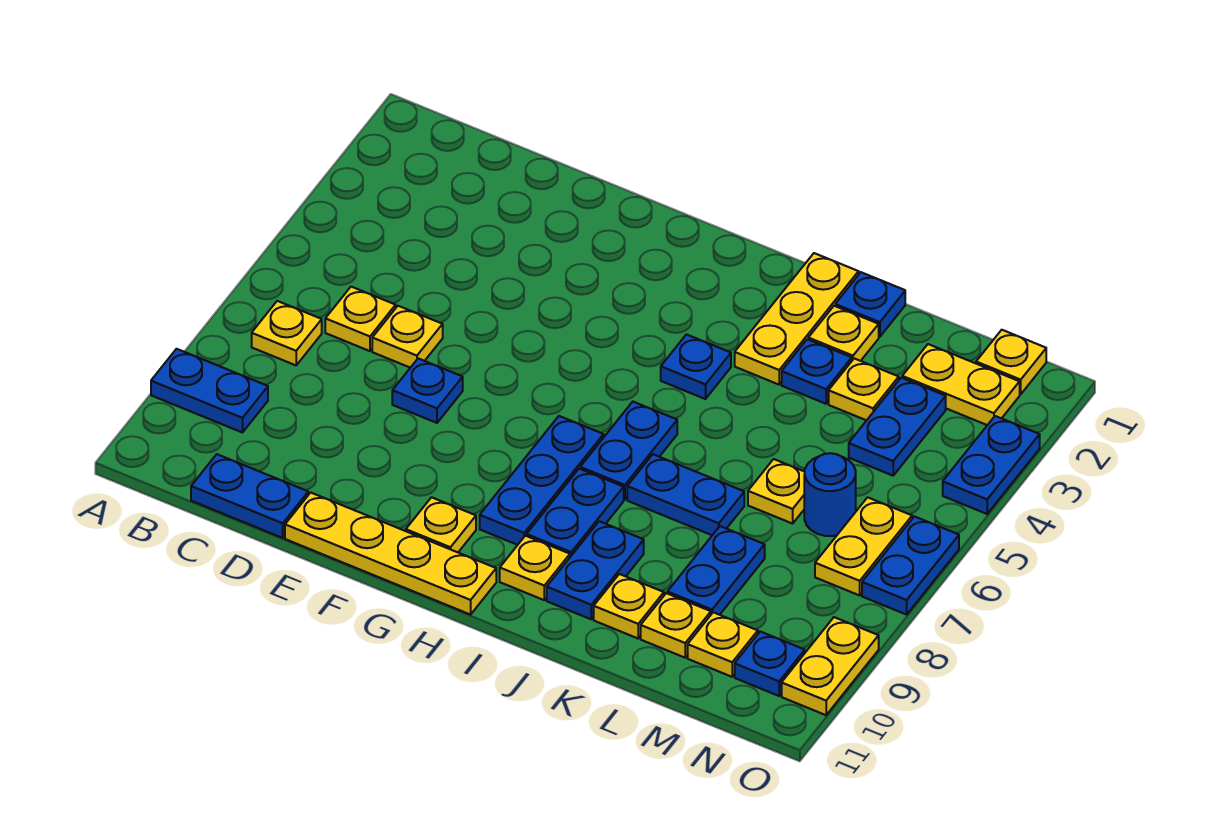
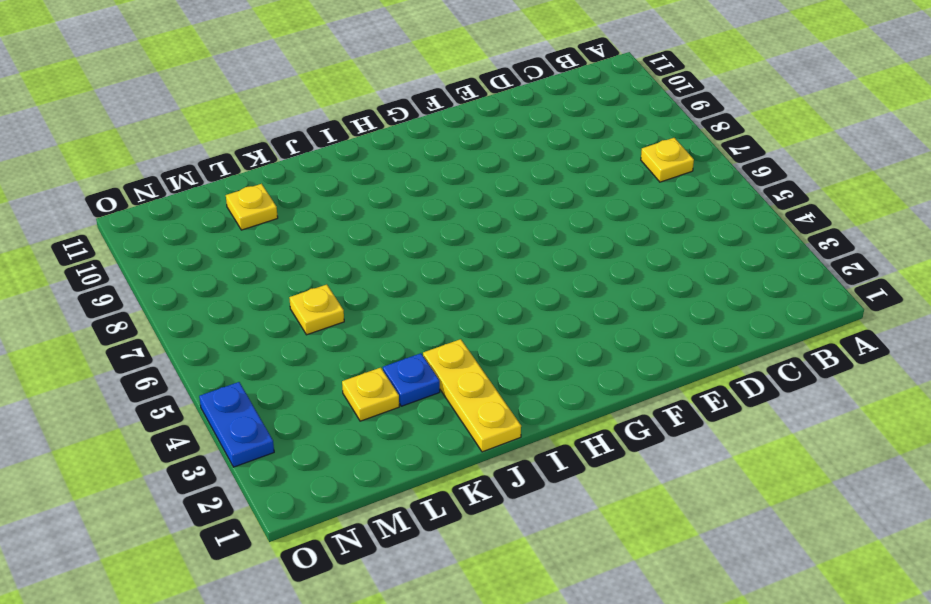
none -> blue 1x2 plate [151,349,268,433]
none -> yellow 1x1 plate [325,287,396,351]
none -> blue 1x2 plate [191,454,308,538]
none -> yellow 1x1 plate [372,306,443,368]

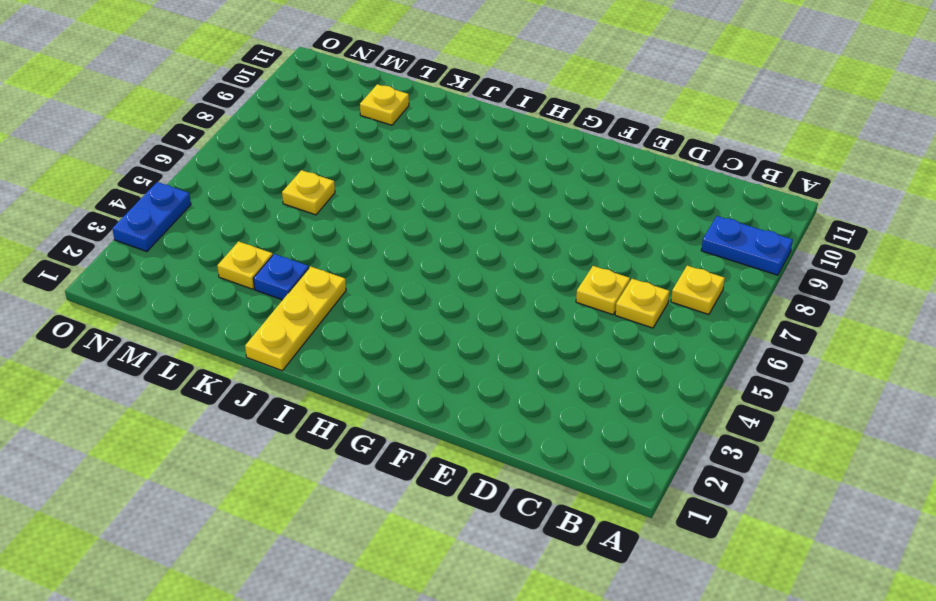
none -> blue 1x2 plate [191,454,308,538]
none -> blue 1x1 plate [392,358,463,423]
none -> yellow 1x4 plate [285,493,496,615]
none -> yellow 1x1 plate [406,497,476,552]

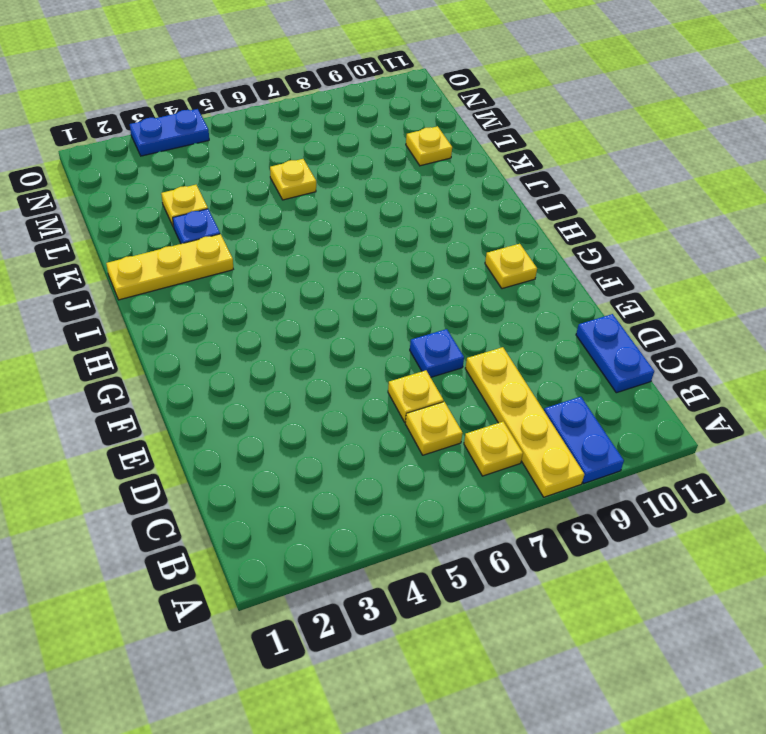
yellow 1x4 plate [465,347,584,497] -> yellow 1x4 plate moved to [285,493,496,615]
none -> blue 1x3 plate [480,416,604,545]
none -> blue 1x1 plate [661,335,731,399]
none -> blue 1x2 plate [580,402,677,500]
none -> blue 1x2 plate [527,469,624,557]

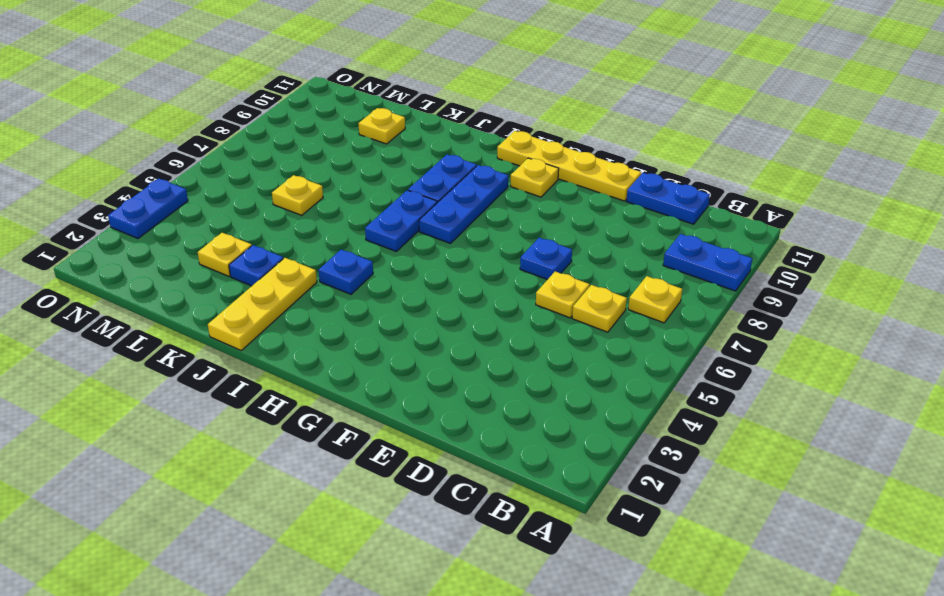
none -> yellow 1x1 plate [500,536,570,600]
none -> blue 1x2 plate [627,454,744,535]
none -> blue 1x2 plate [547,521,644,619]
none -> blue 1x1 plate [835,272,905,337]

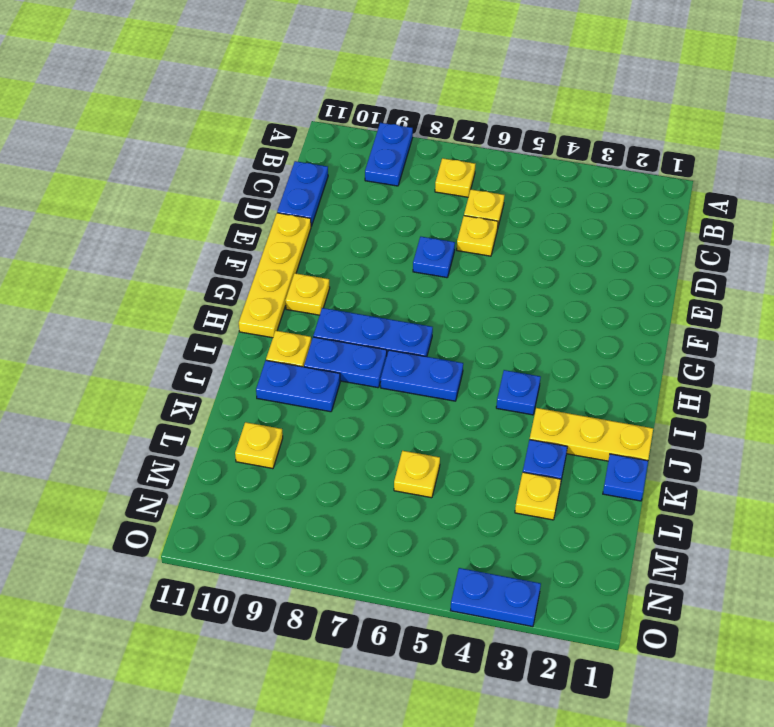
none -> blue 1x2 plate [627,454,744,535]
none -> yellow 1x1 plate [808,306,879,361]
none -> yellow 1x1 plate [594,574,664,638]
none -> blue 1x2 plate [667,526,765,615]

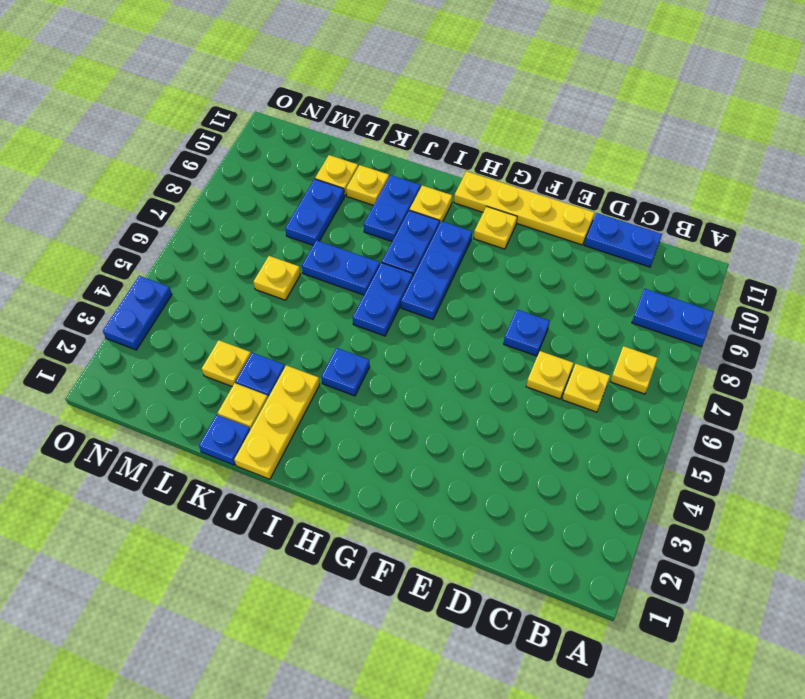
none -> yellow 1x2 plate [902,344,1020,425]
none -> blue 1x2 plate [849,378,946,476]
none -> blue 1x1 round brick [804,453,856,536]
none -> yellow 1x1 plate [688,612,758,677]

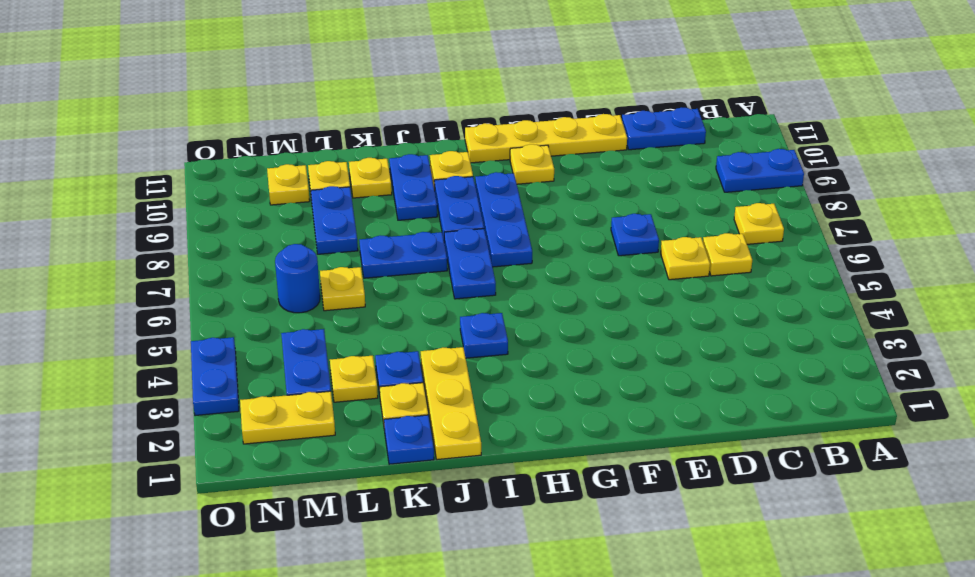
none -> yellow 1x1 plate [976,330,1046,394]
none -> yellow 1x2 plate [815,497,912,595]
none -> blue 1x1 plate [735,632,805,696]
none -> blue 1x2 plate [862,517,959,615]

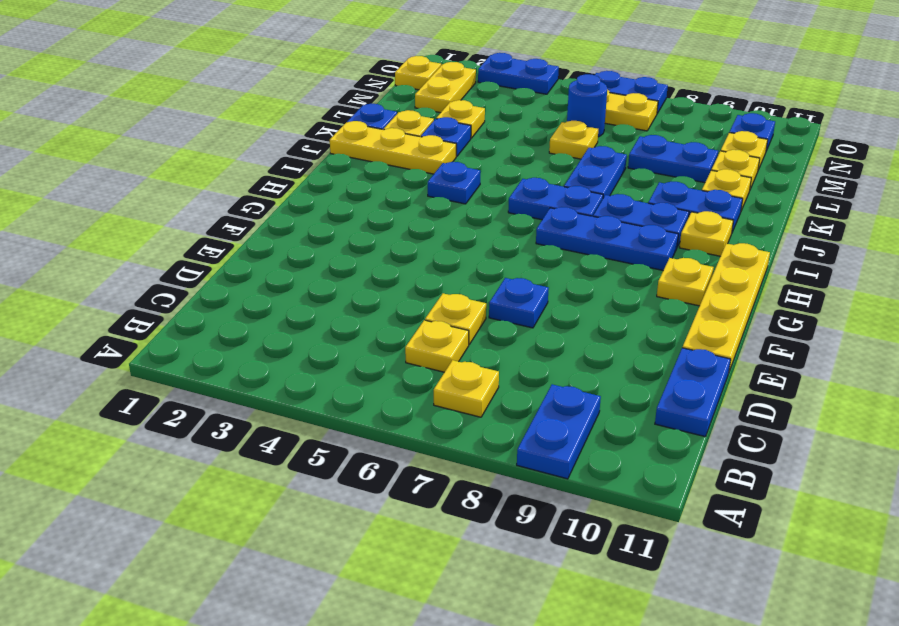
none -> blue 1x2 plate [849,378,946,476]
none -> yellow 1x2 plate [782,617,879,715]

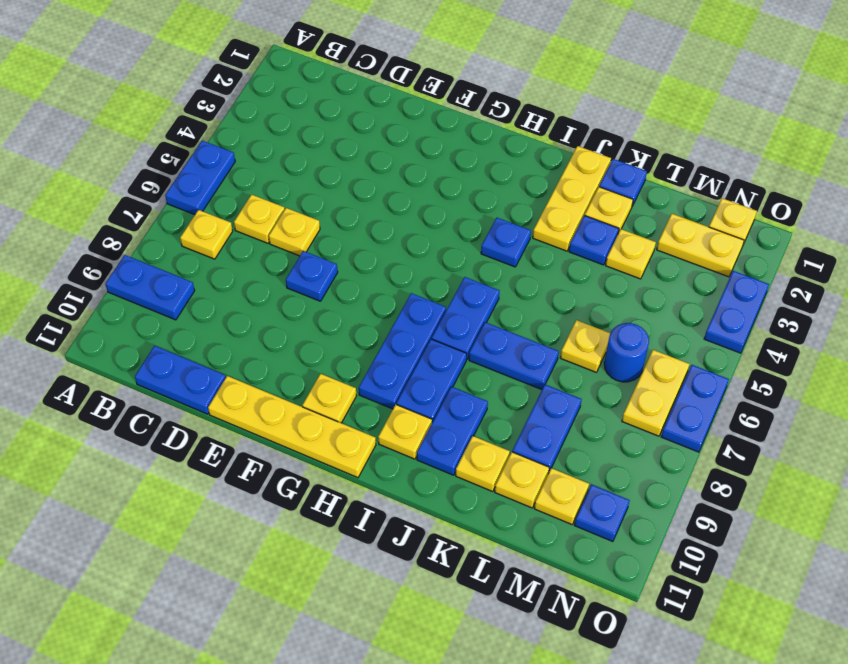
blue 1x2 plate [165,141,235,215] -> blue 1x2 plate moved to [849,378,946,476]
none -> yellow 1x2 plate [782,617,879,715]

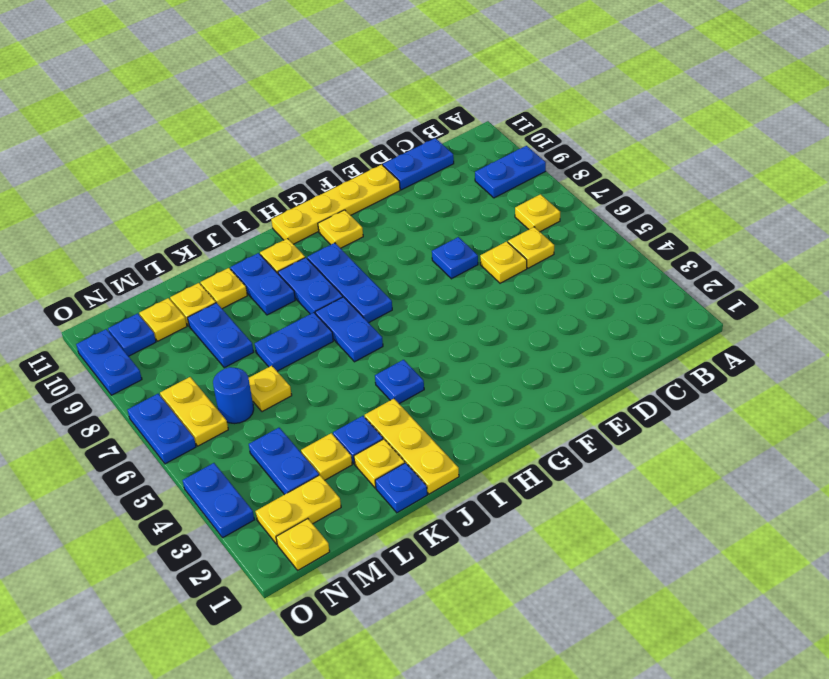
blue 1x2 plate [76,329,142,395] -> yellow 1x2 plate [782,617,879,715]

